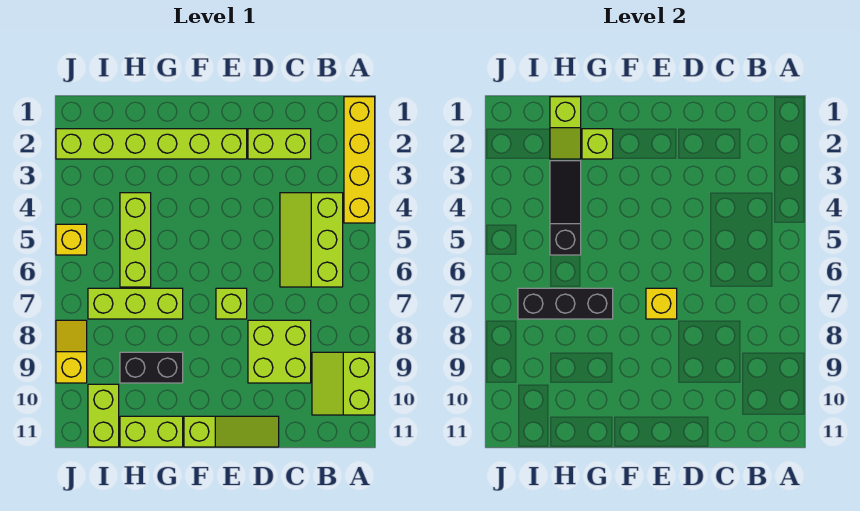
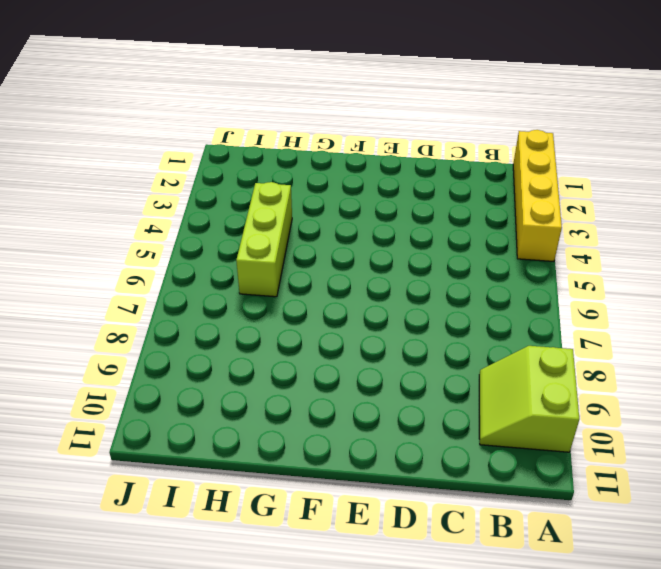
none -> lime 2x3 slope [280,193,343,287]
none -> lime 1x2 brick [248,129,311,159]
none -> lime 2x2 brick [248,320,311,383]

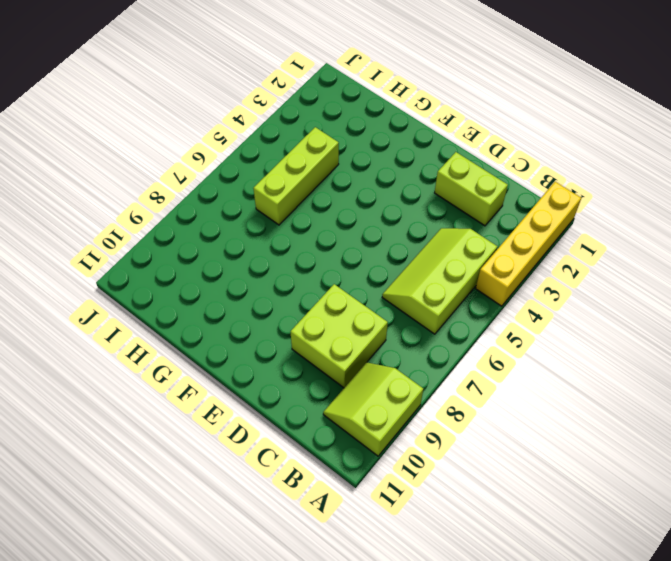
none -> lime 1x3 slope [184,416,279,447]
none -> lime 1x6 brick [56,129,247,159]
none -> lime 1x1 brick [216,288,247,319]

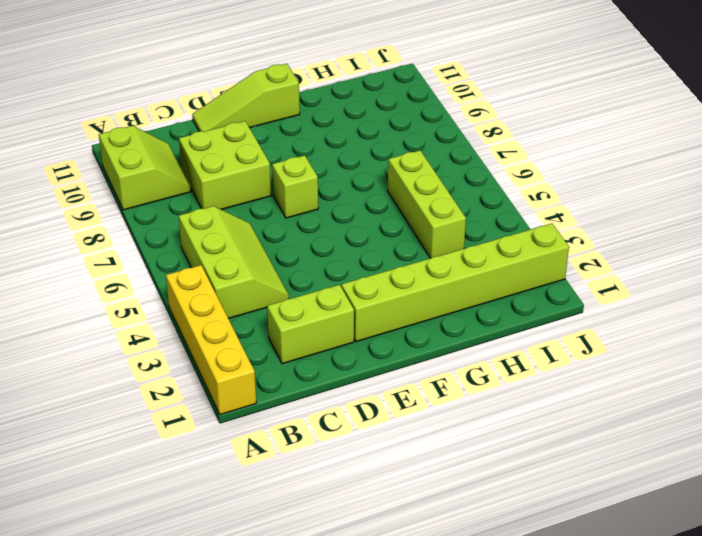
none -> lime 1x3 brick [88,288,183,319]
none -> black 1x2 brick [120,352,183,383]
none -> lime 1x2 brick [120,416,183,447]

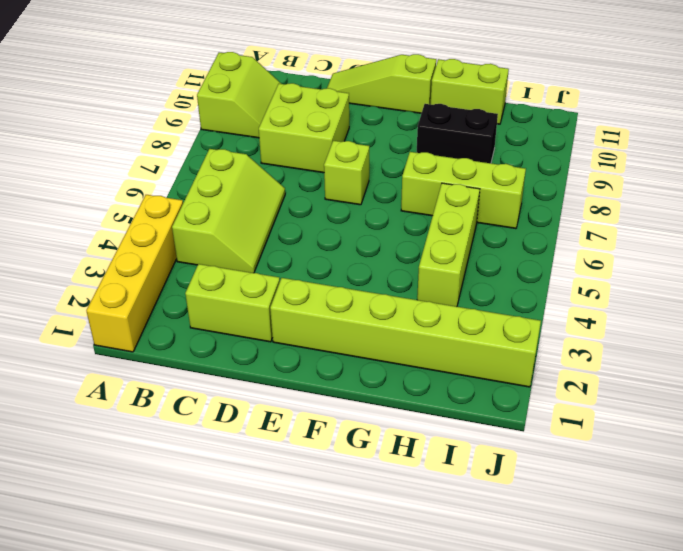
none -> lime 1x2 brick [88,384,119,447]
none -> yellow 1x1 brick [56,224,87,255]
none -> yellow 1x2 slope [56,320,87,383]

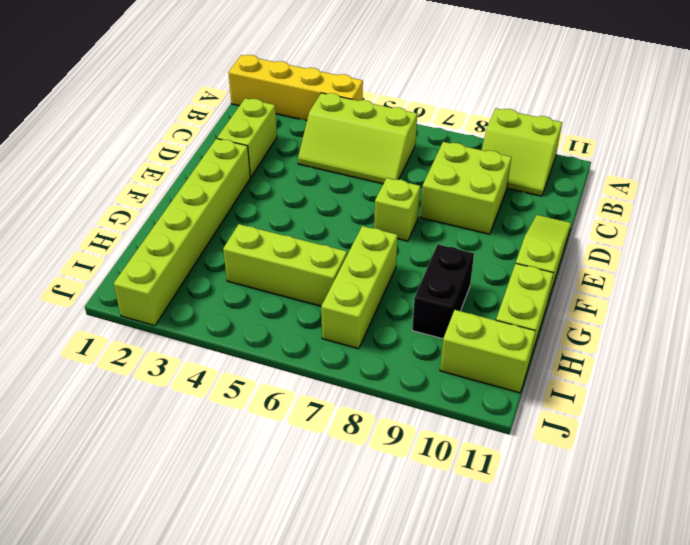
none -> yellow 1x1 brick [56,224,87,255]
none -> yellow 1x2 slope [56,320,87,383]
none -> yellow 1x1 brick [646,288,677,319]

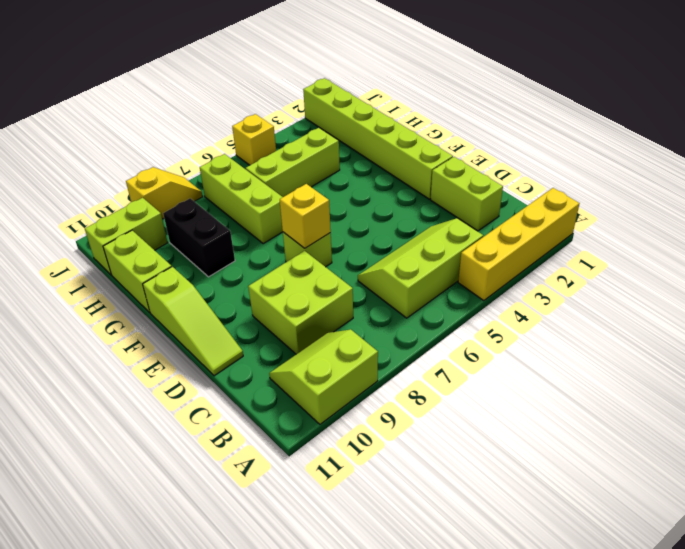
none -> lime 1x1 brick [582,129,613,159]
none -> black 1x3 brick [518,288,613,319]
none -> lime 1x2 slope [550,97,581,159]

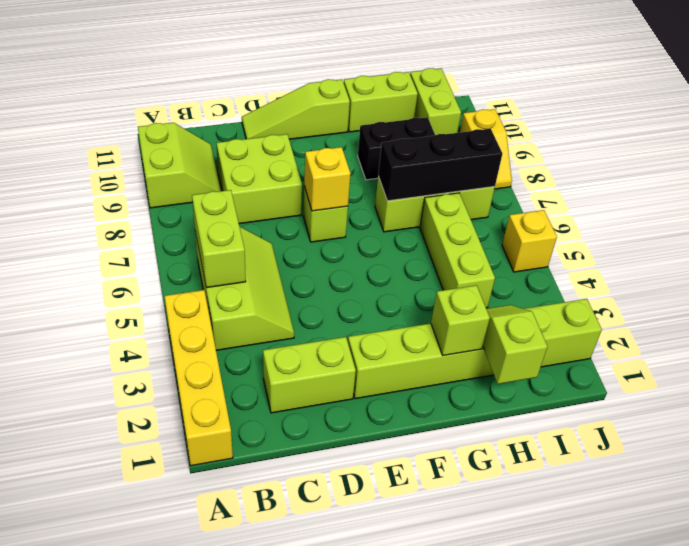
lime 1x2 brick [192,190,246,288] -> none
none -> black 1x3 slope [550,161,581,255]

